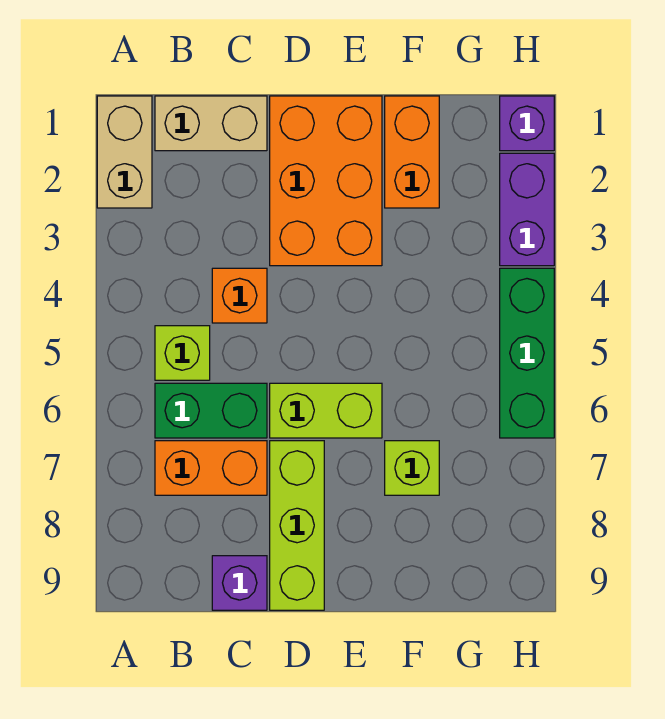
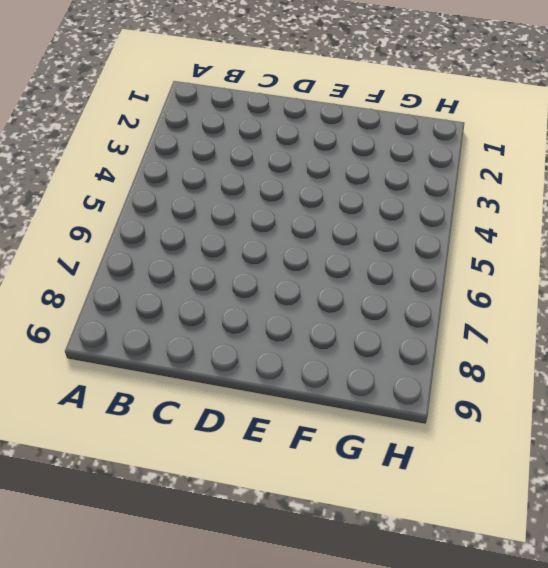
none -> tan 1x2 brick [97,96,152,208]
none -> tan 1x2 brick [155,96,267,151]
none -> lime 1x1 brick [155,326,210,380]

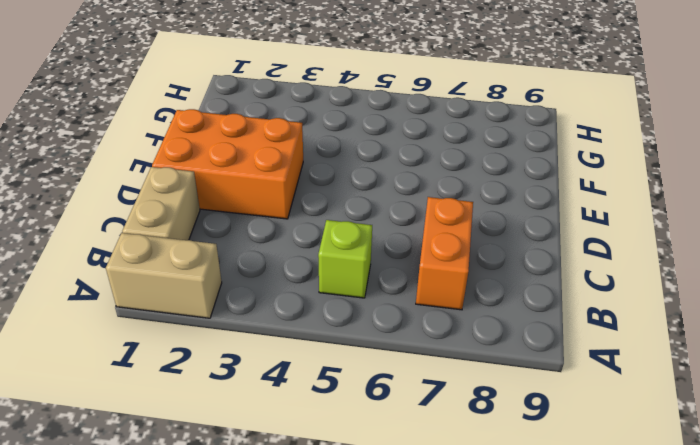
none -> green 1x2 brick [155,383,267,438]
none -> orange 1x1 brick [212,268,267,323]
none -> purple 1x1 brick [212,556,267,610]

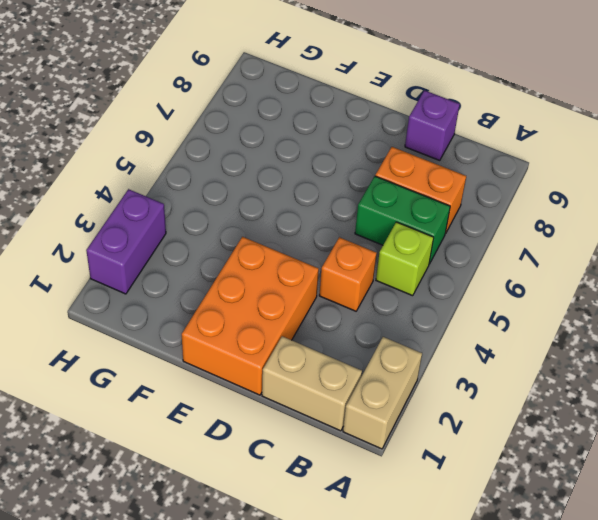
none -> lime 1x2 brick [270,383,382,438]
none -> lime 1x3 brick [270,441,324,610]
none -> orange 1x2 brick [385,96,439,208]

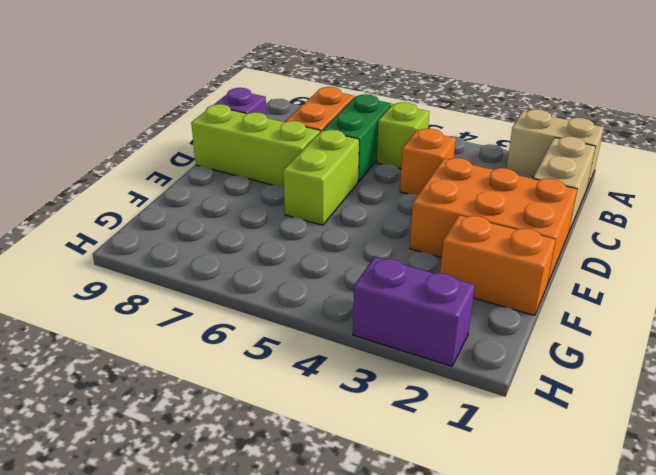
none -> lime 1x1 brick [385,441,439,495]
none -> purple 1x1 brick [500,96,554,151]
none -> green 1x3 brick [500,268,554,438]

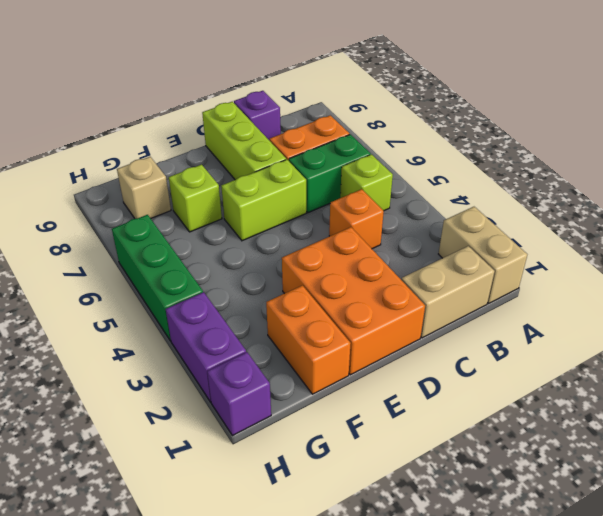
tan 1x1 brick [117,157,171,219] -> none

